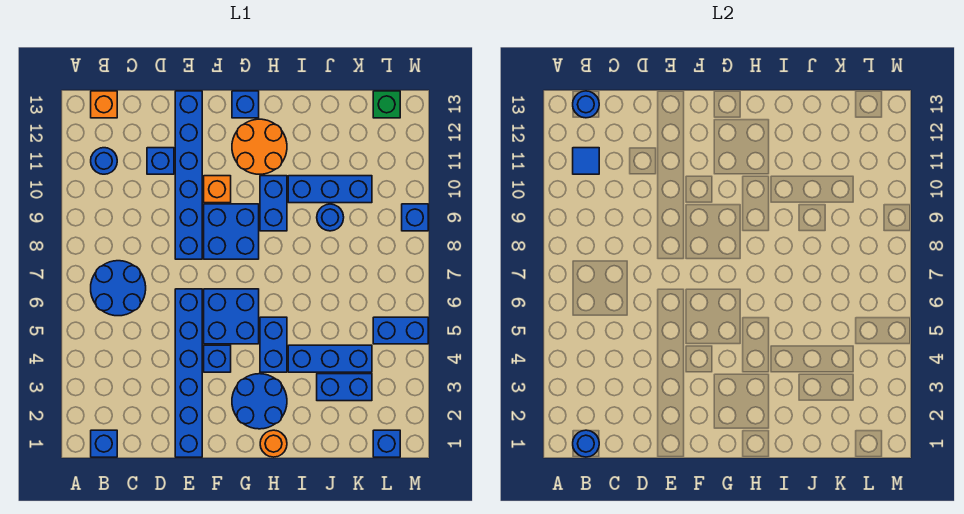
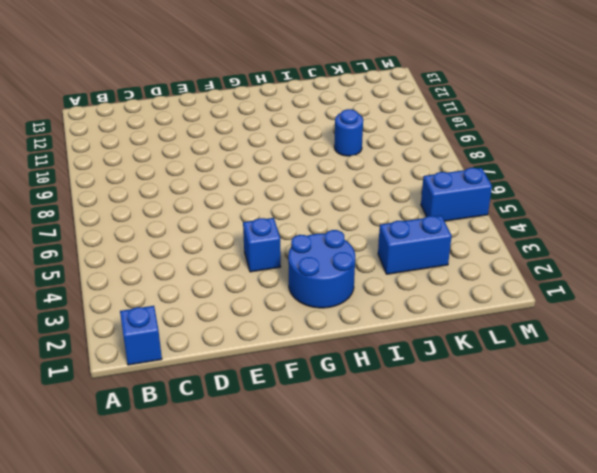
none -> blue 2x2 round brick [91,261,146,316]
none -> blue 1x1 round brick [91,148,117,174]
none -> orange 1x1 brick [91,91,117,118]

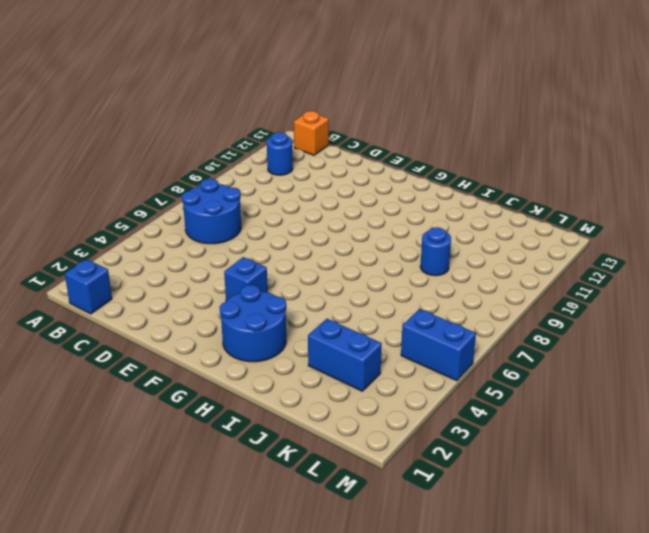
none -> blue 1x1 brick [147,148,174,174]
none -> blue 1x6 brick [175,289,202,457]
none -> blue 1x6 brick [175,91,202,259]

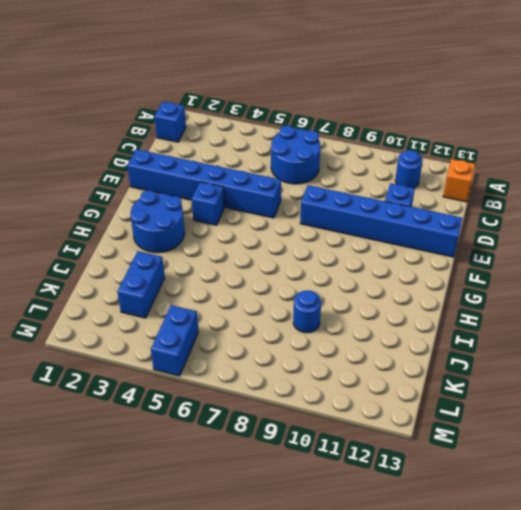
none -> blue 2x2 brick [204,289,259,344]
none -> blue 2x2 brick [204,204,259,259]
none -> orange 1x1 brick [204,176,231,203]

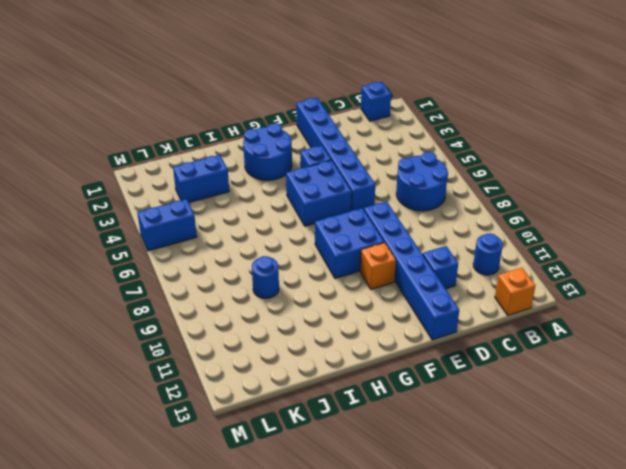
none -> orange 2x2 round brick [232,119,287,174]
none -> blue 1x1 brick [232,91,259,118]
none -> orange 1x1 round brick [260,430,287,457]

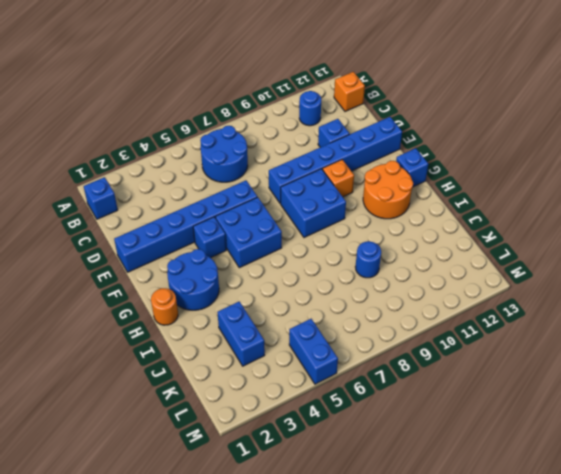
none -> blue 1x2 brick [260,317,287,372]
none -> blue 1x2 brick [260,176,287,231]
none -> blue 1x3 brick [288,345,372,372]

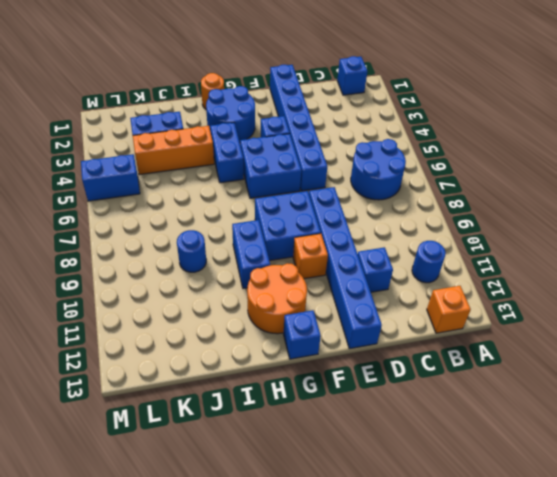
orange 1x3 brick [133,126,214,175] -> blue 1x3 brick [288,345,372,372]
none -> blue 1x3 brick [288,176,372,203]
none -> blue 1x1 brick [373,430,400,457]
none -> green 1x1 brick [373,91,400,118]

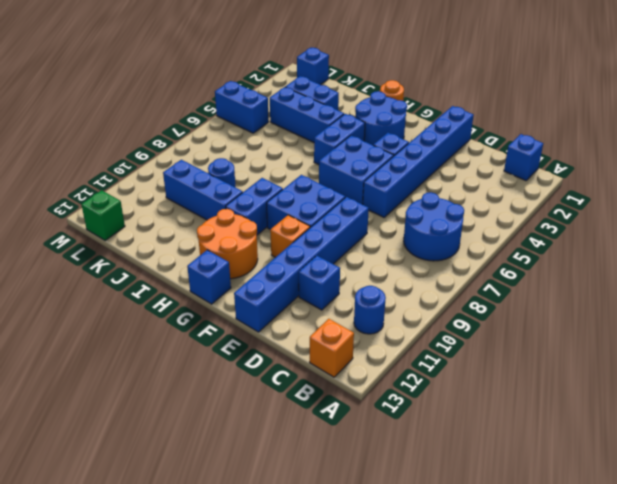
none -> blue 1x1 brick [402,204,428,231]
none -> blue 1x1 round brick [573,430,599,457]
none -> blue 1x1 tile [573,148,599,174]

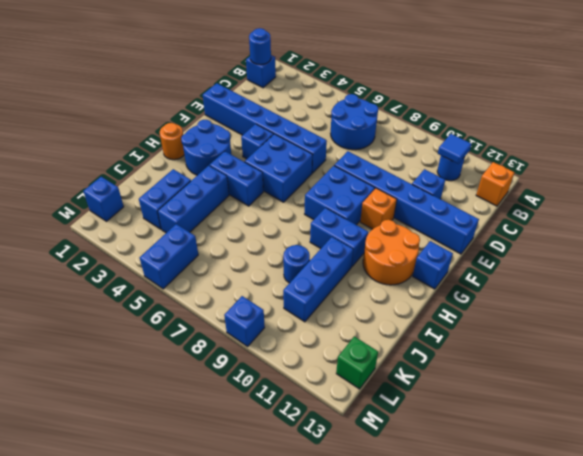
none -> blue 1x1 round brick [573,91,599,118]

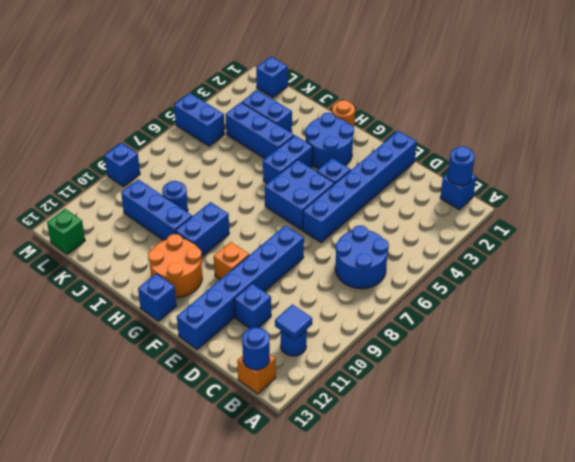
none -> blue 2x2 brick [204,204,259,259]

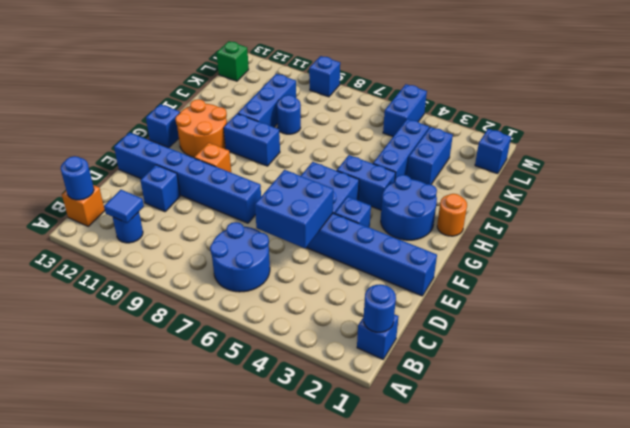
blue 2x2 brick [255,170,333,248] -> blue 2x2 brick moved to [204,204,259,259]

